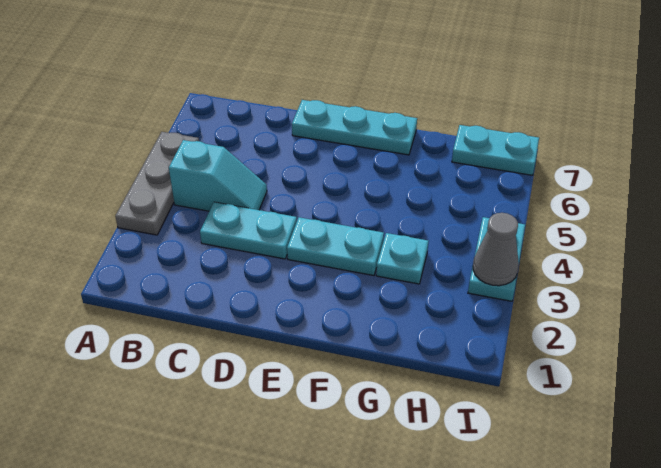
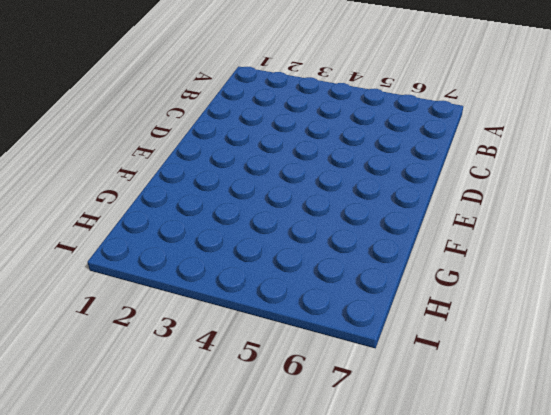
none -> grey 1x3 plate [115,132,199,235]
none -> cyan 1x2 slope [169,140,267,211]

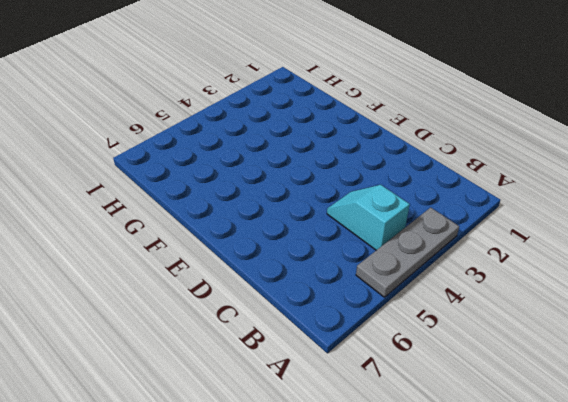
none -> cyan 1x2 plate [200,202,297,259]
none -> cyan 1x3 plate [292,100,417,155]

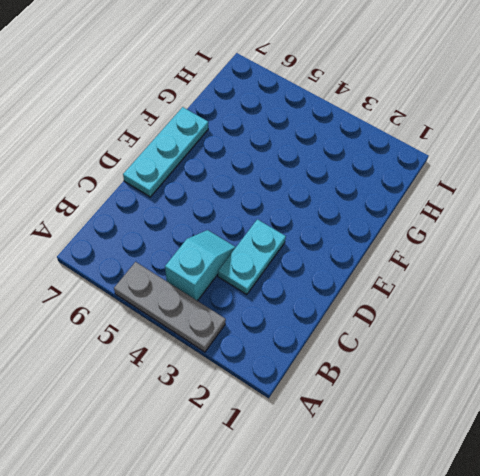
none -> cyan 1x2 plate [287,217,384,276]
none -> cyan 1x1 plate [376,233,428,284]

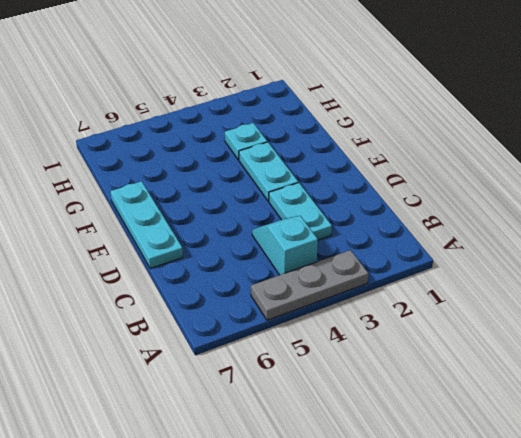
none -> cyan 1x2 plate [452,125,539,175]
none -> cyan 1x2 plate [468,217,525,301]

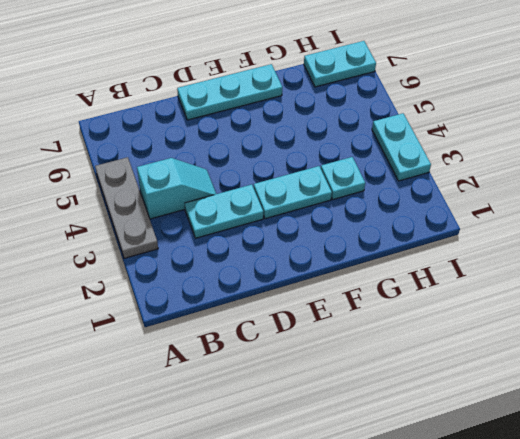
none -> grey 1x1 cone [473,213,519,286]

